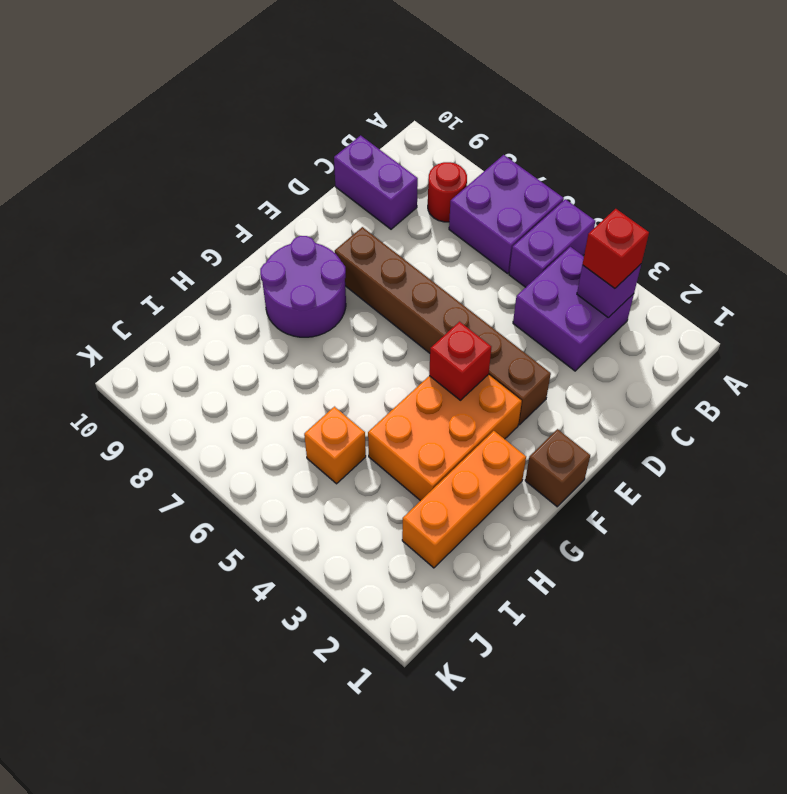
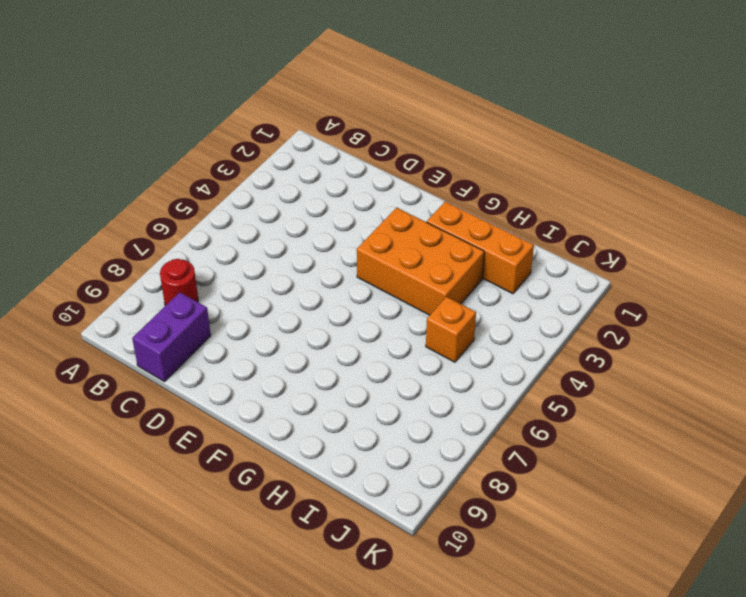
none -> purple 1x2 brick [509,199,595,287]
none -> purple 2x2 brick [449,155,564,273]
none -> purple 2x2 brick [513,247,634,371]

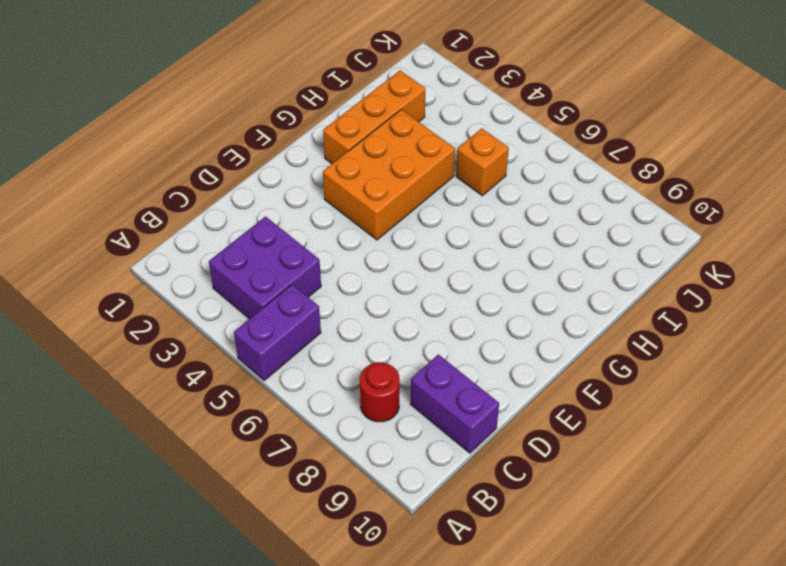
none -> purple 2x2 brick [449,155,564,273]
none -> brown 1x6 brick [335,227,551,425]
none -> brown 1x1 brick [525,429,590,507]

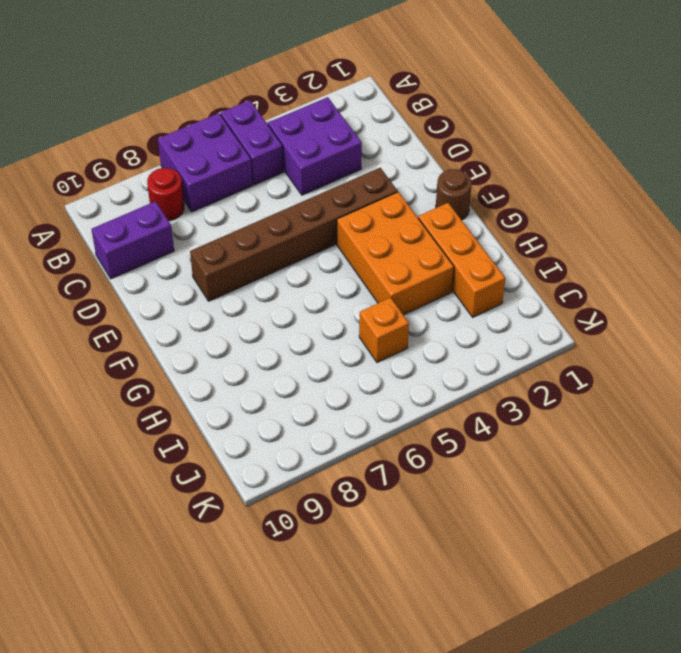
brown 1x1 round brick [436,169,472,220] -> brown 1x1 brick [525,429,590,507]
none -> purple 2x2 round brick [260,236,346,337]
none -> purple 1x1 brick [577,264,641,318]
none -> red 1x1 brick [429,322,491,400]

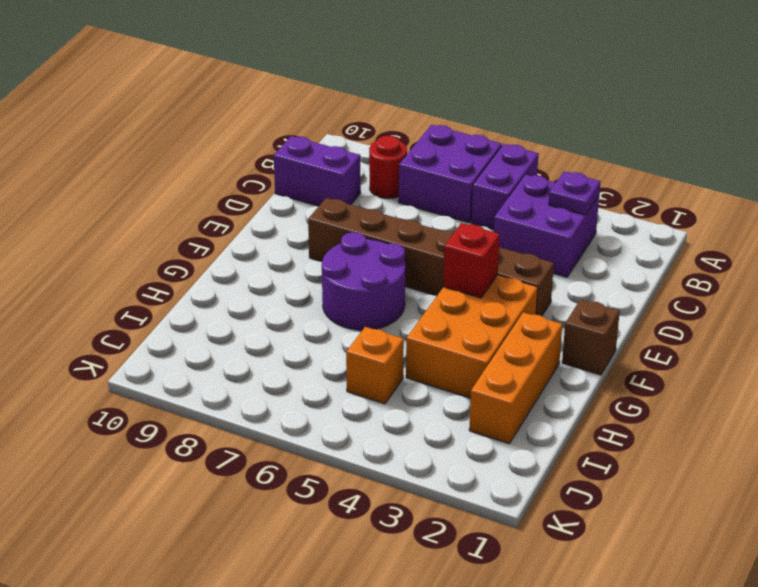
purple 1x1 plate [549,172,600,215] -> purple 1x1 brick [577,264,641,318]
purple 2x2 round brick [322,232,405,330] -> purple 2x2 round brick moved to [260,236,346,337]
none -> red 1x1 brick [583,209,649,288]

